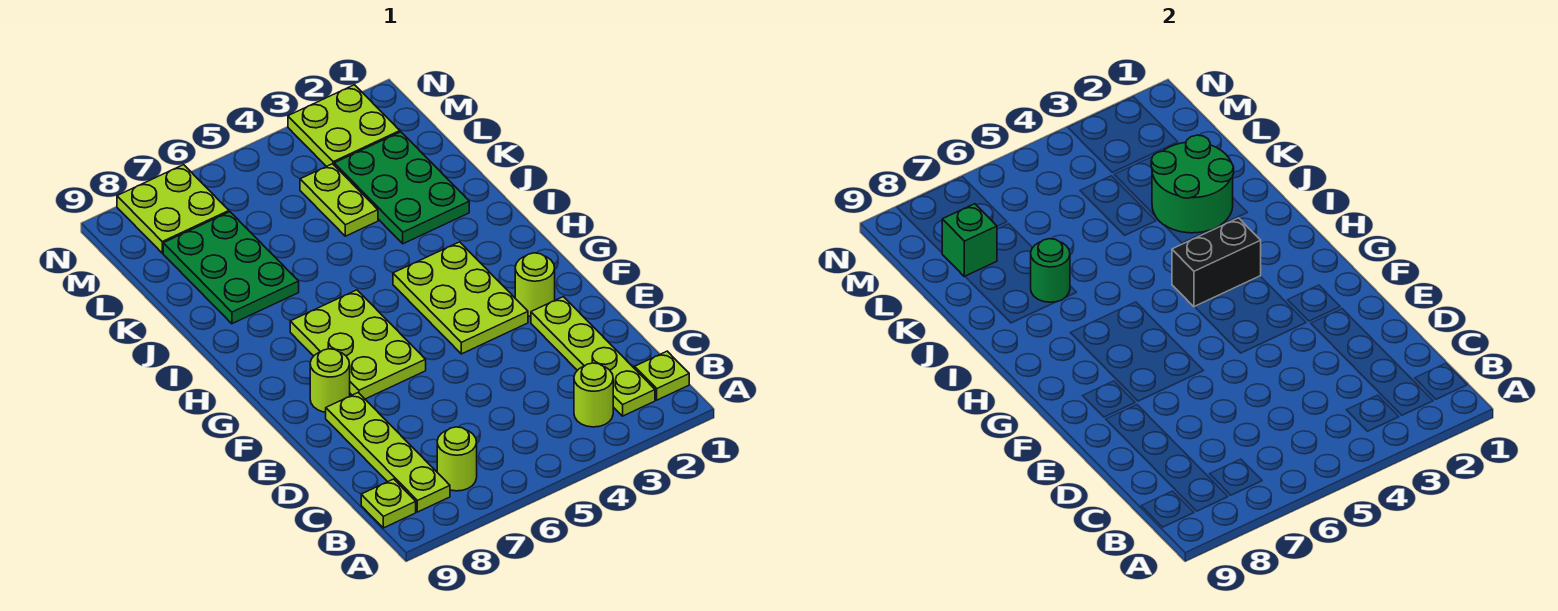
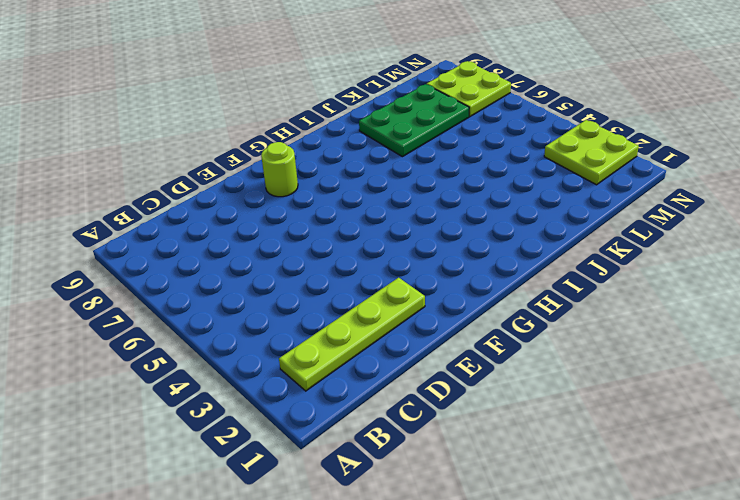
none -> lime 1x1 plate [635,351,689,400]
none -> lime 1x1 round brick [574,363,613,427]
none -> lime 1x1 round brick [437,427,477,491]

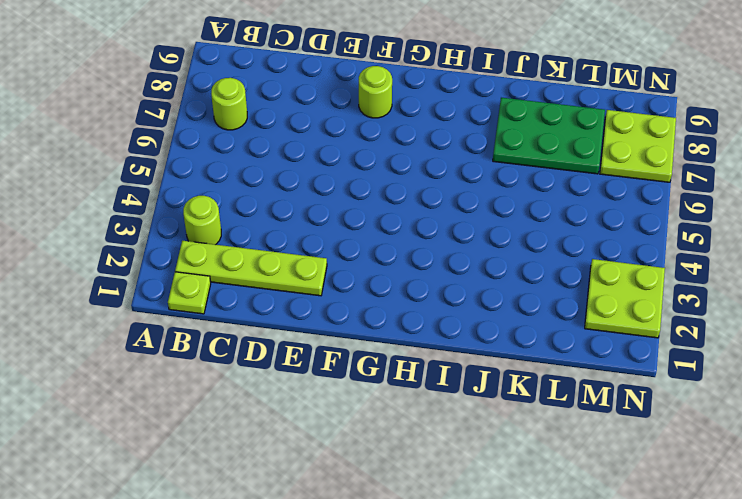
none -> lime 1x4 plate [326,393,450,512]
none -> lime 1x1 plate [361,479,416,528]
none -> lime 1x1 round brick [515,253,555,316]

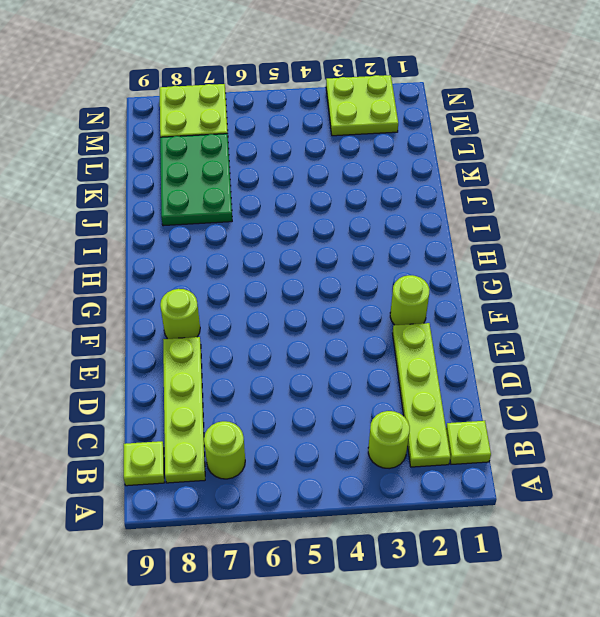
none -> lime 2x3 plate [393,242,528,354]
none -> lime 2x3 plate [290,290,426,399]
none -> green 2x3 plate [334,132,469,244]

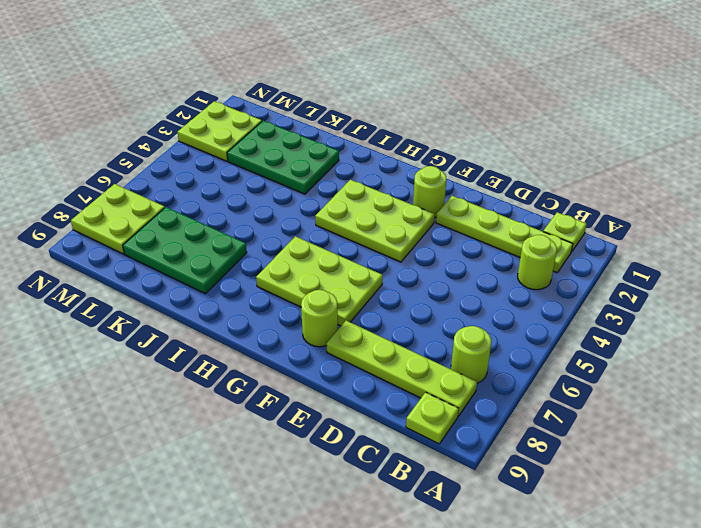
none -> lime 1x2 plate [300,164,378,236]
none -> black 1x2 brick [1172,218,1261,307]
none -> green 2x2 round brick [1151,135,1234,233]

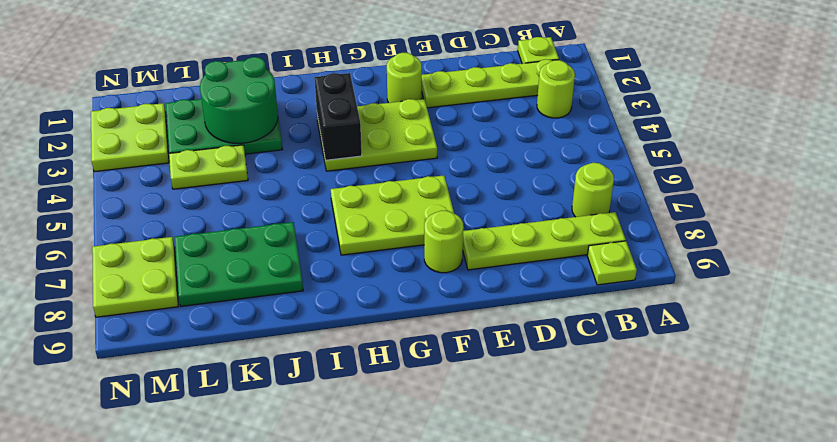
none -> green 1x1 round brick [1031,239,1070,302]
none -> green 1x1 brick [942,204,997,277]

